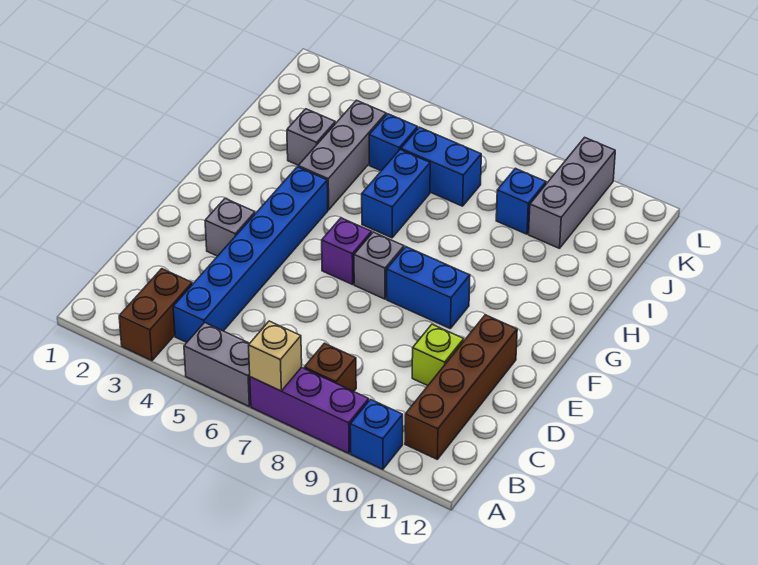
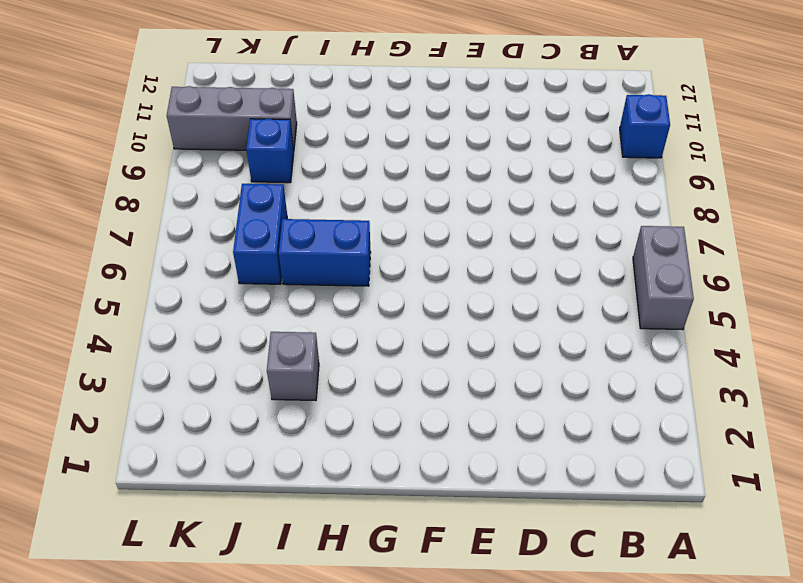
none -> brown 1x2 brick [119,269,192,361]
none -> purple 1x3 brick [250,367,369,453]
none -> blue 1x6 brick [173,167,328,342]

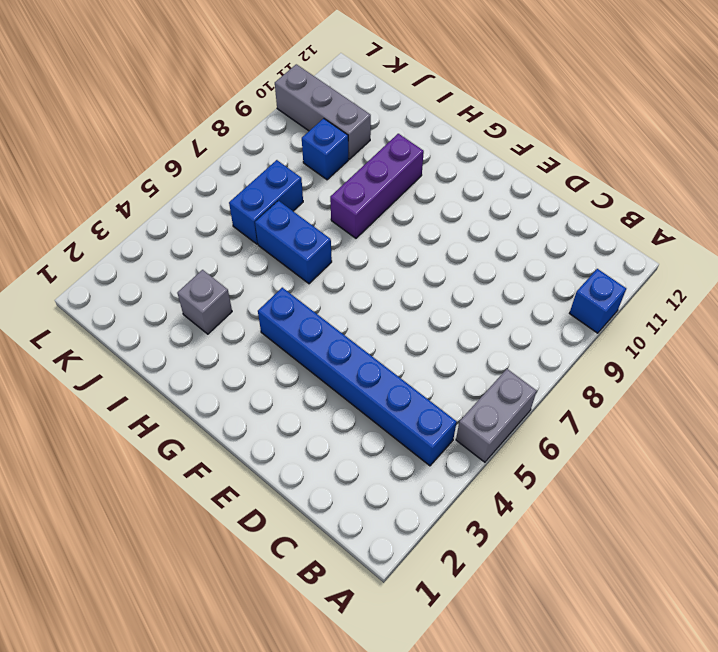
purple 1x3 brick [330,134,424,238] -> purple 1x3 brick moved to [250,367,369,453]
none -> brown 1x2 brick [119,269,192,361]
none -> brown 1x1 brick [304,343,356,391]
none -> brown 1x4 brick [405,315,517,459]

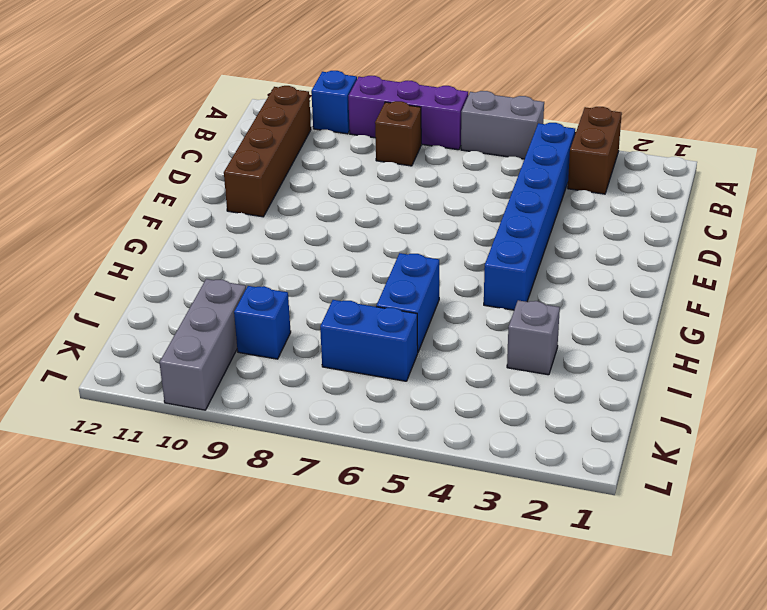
none -> lime 1x1 brick [412,324,464,386]
none -> grey 1x1 brick [205,199,255,256]
none -> purple 1x1 brick [322,218,372,285]

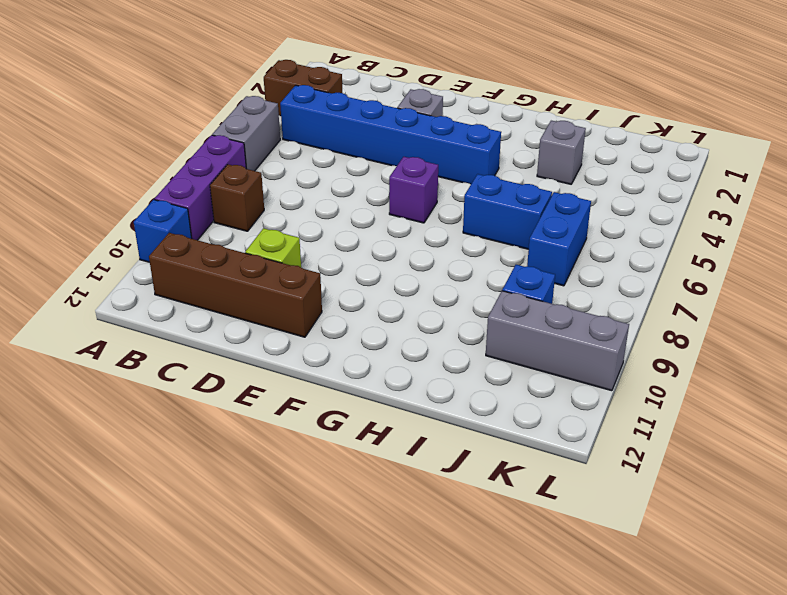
none -> grey 1x1 brick [354,232,404,299]
none -> blue 1x2 brick [387,247,470,328]
none -> grey 1x3 brick [298,100,386,210]

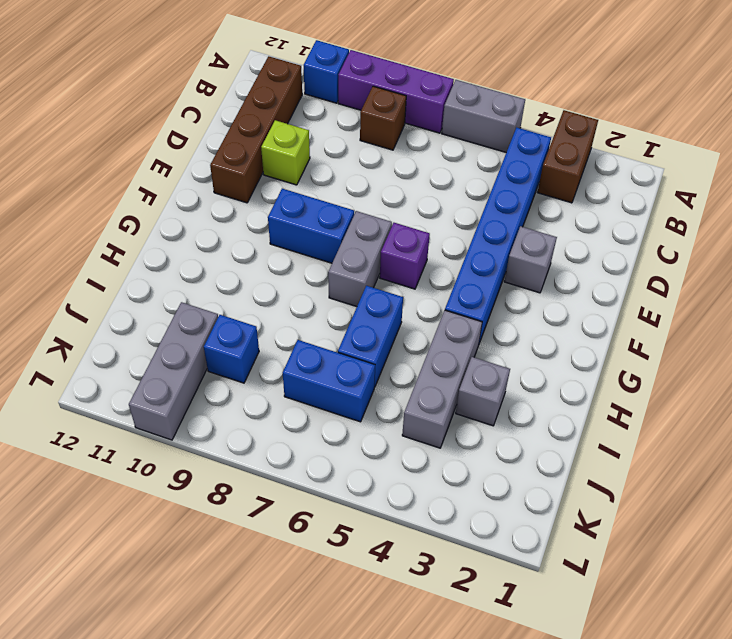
grey 1x2 brick [328,211,392,307] -> grey 1x1 brick [354,232,404,299]
none -> blue 1x1 brick [369,114,418,171]
none -> tan 1x1 brick [248,321,302,391]

